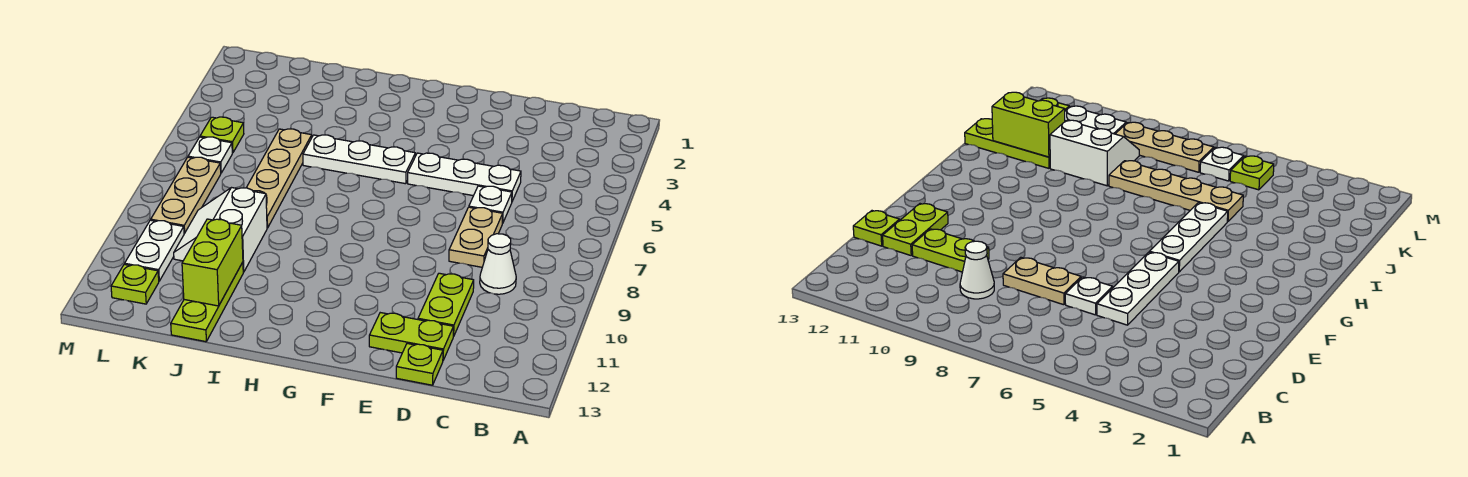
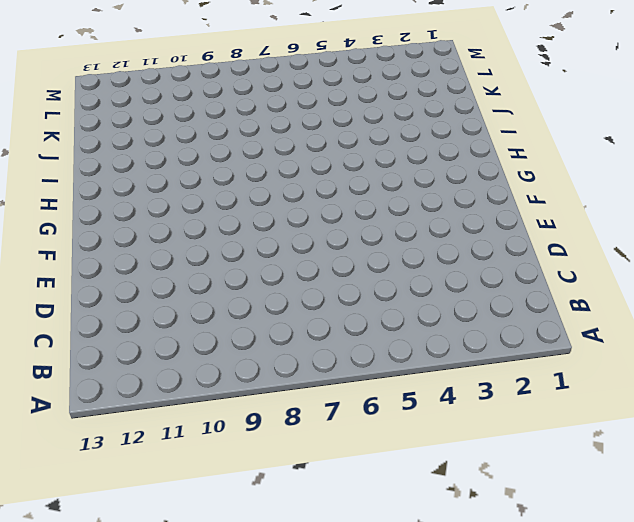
none -> white 1x1 cone [480,234,516,294]
none -> white 1x3 plate [408,153,521,201]
none -> white 1x1 plate [469,186,512,223]

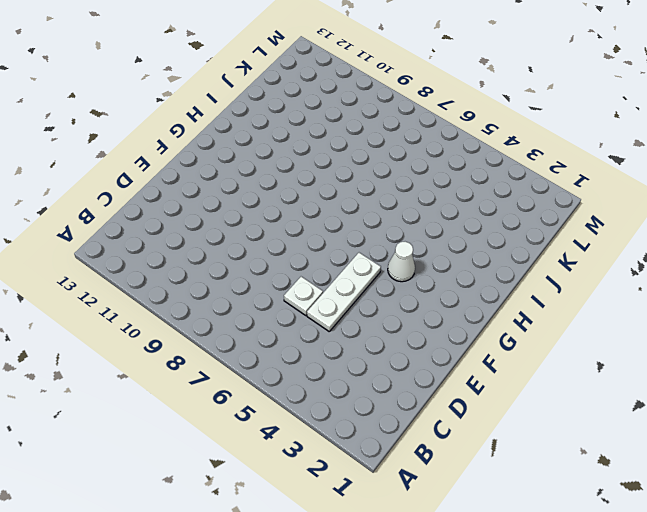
white 1x1 cone [388,242,415,282] -> white 1x1 cone moved to [480,234,516,294]
none -> tan 1x2 plate [449,207,503,267]
none -> lime 1x2 plate [418,273,474,336]
none -> lime 1x2 plate [369,313,454,360]

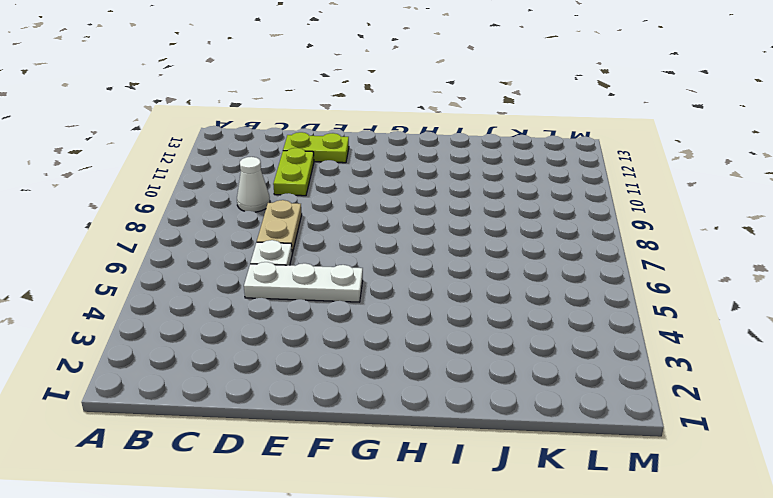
none -> lime 1x1 plate [396,343,443,385]
none -> white 1x3 plate [303,135,415,184]
none -> tan 1x4 plate [246,129,312,228]

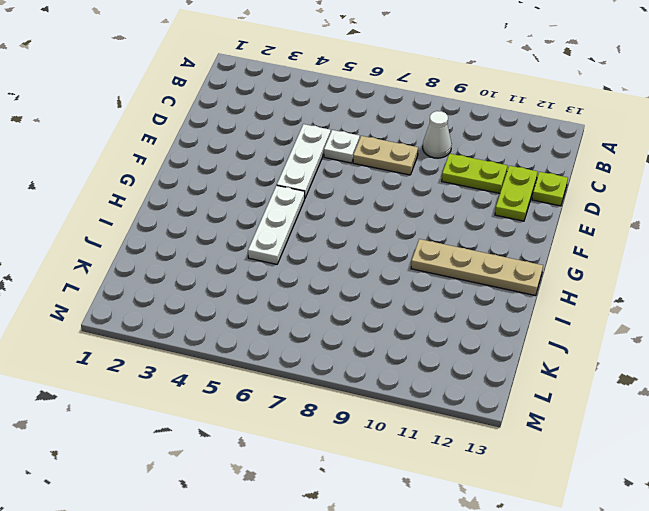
tan 1x4 plate [411,239,543,296] -> tan 1x4 plate moved to [246,129,312,228]
none -> white 2x2 slope [174,188,267,272]
none -> lime 1x3 plate [171,262,243,342]
none -> lime 1x1 plate [200,117,244,153]

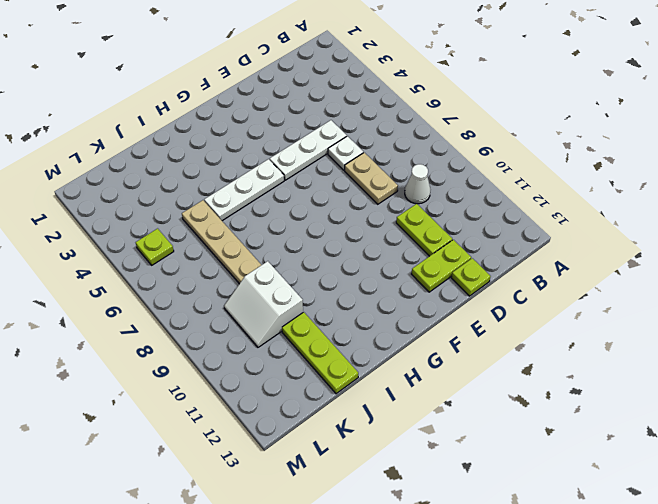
none -> white 1x1 plate [188,137,232,173]
none -> tan 1x3 plate [151,157,221,234]
none -> white 1x2 plate [125,220,184,281]

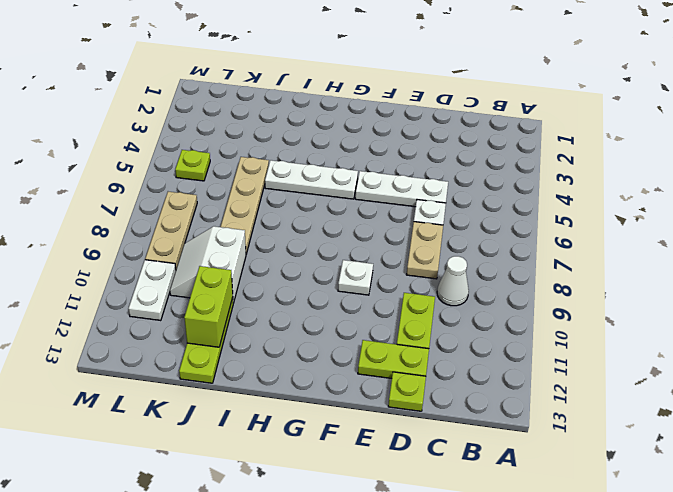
white 1x1 plate [338,260,373,295] -> white 1x1 plate moved to [188,137,232,173]
none -> lime 1x1 plate [111,264,159,304]

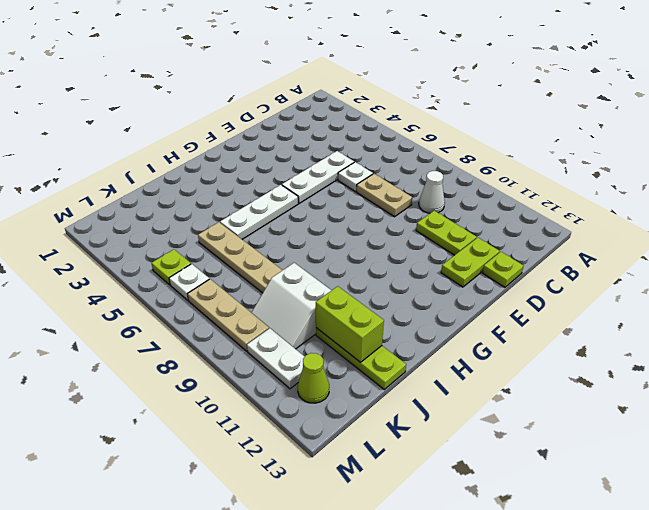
lime 1x1 cone [298,353,329,403] -> lime 1x1 plate [111,264,159,304]

